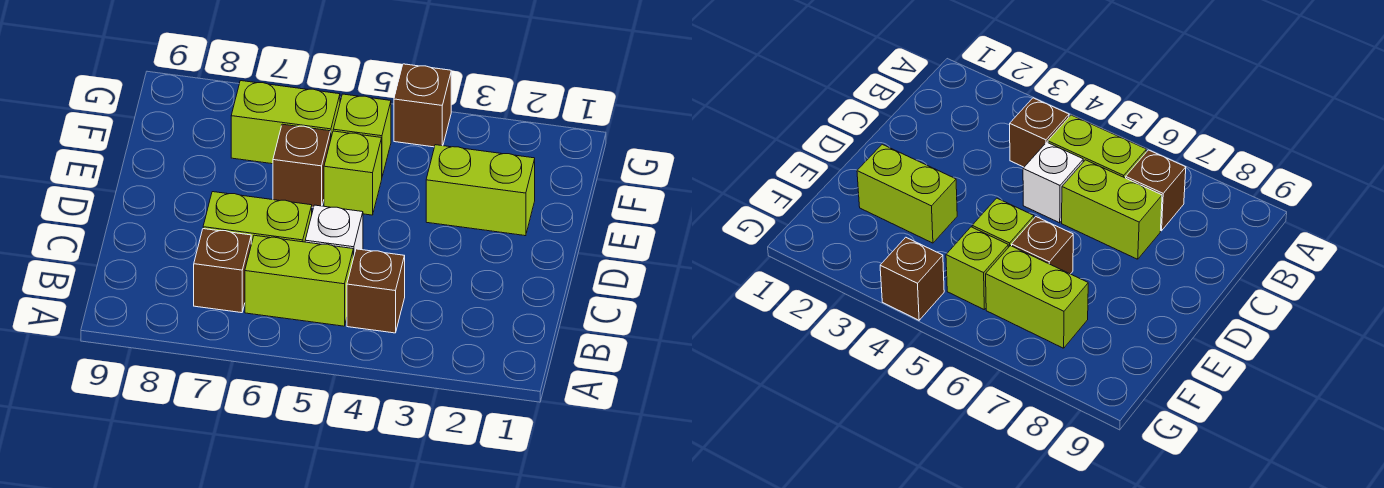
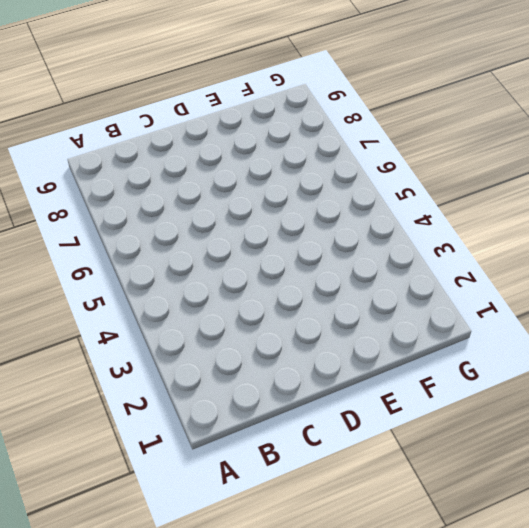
none -> brown 1x1 brick [347,249,405,333]
none -> lime 1x2 brick [245,235,353,326]

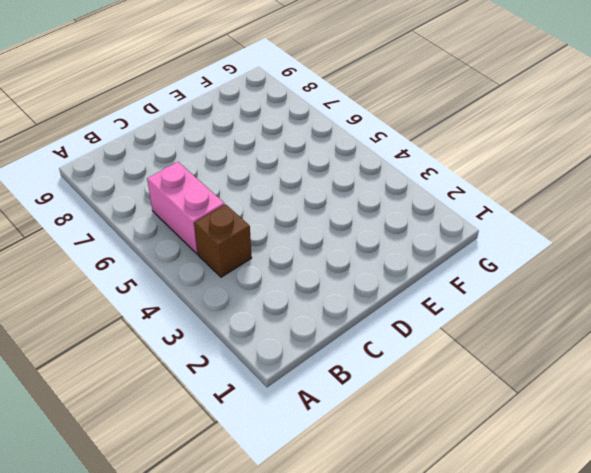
pink 1x2 brick [147,162,225,254] -> lime 1x2 brick [245,235,353,326]
none -> brown 1x1 brick [194,229,251,313]
none -> white 1x1 brick [305,205,363,258]

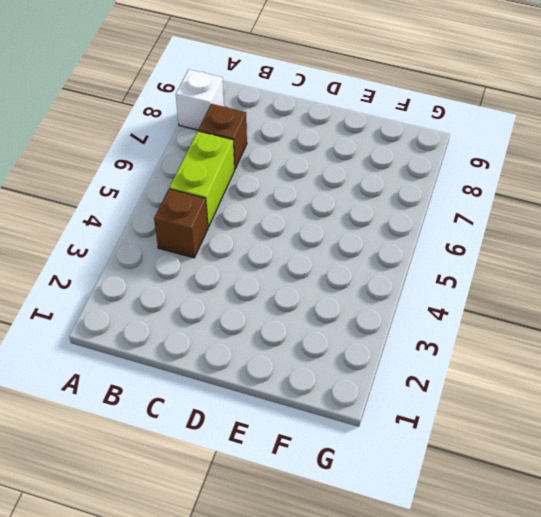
white 1x1 brick [176,69,224,130] -> white 1x1 brick moved to [305,205,363,258]
none -> lime 1x2 brick [203,192,312,244]
none -> lime 1x2 brick [426,145,535,236]

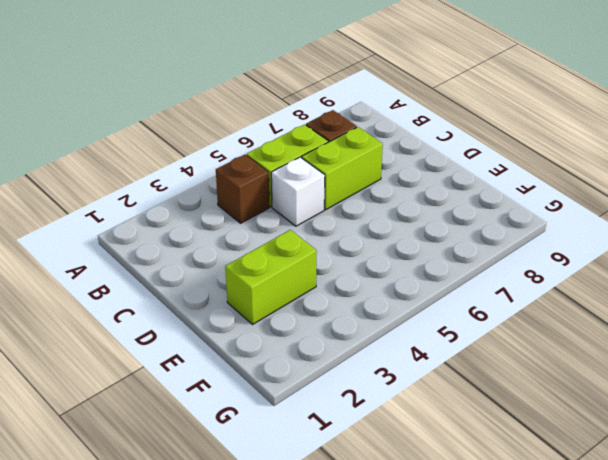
none -> lime 1x1 brick [324,131,382,215]
none -> brown 1x1 brick [273,124,331,207]

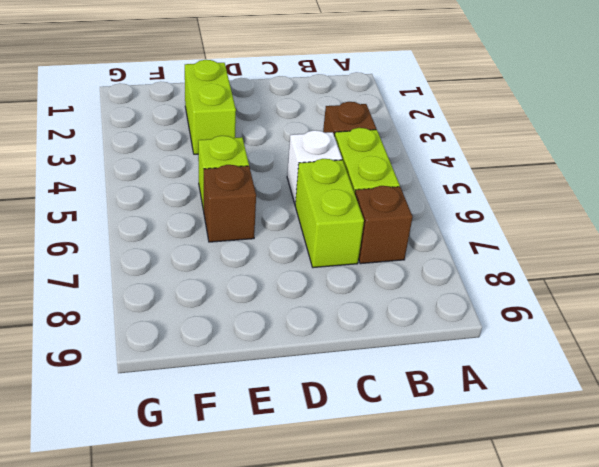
none -> lime 1x1 brick [333,94,391,176]
none -> lime 1x2 brick [231,81,340,164]

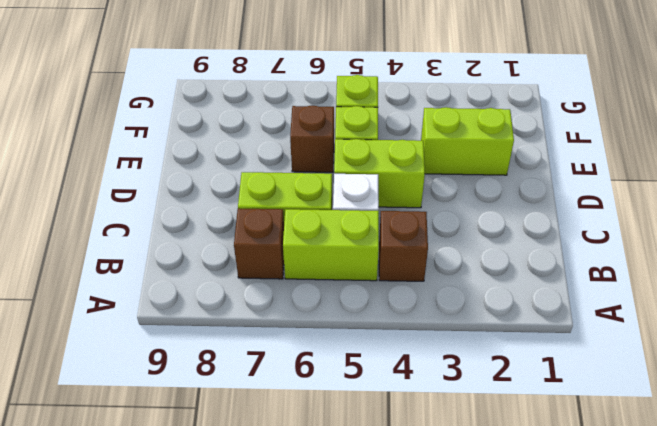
lime 1x2 brick [334,139,425,208] -> lime 1x2 brick moved to [231,81,340,164]
none -> brown 1x1 brick [394,64,451,147]

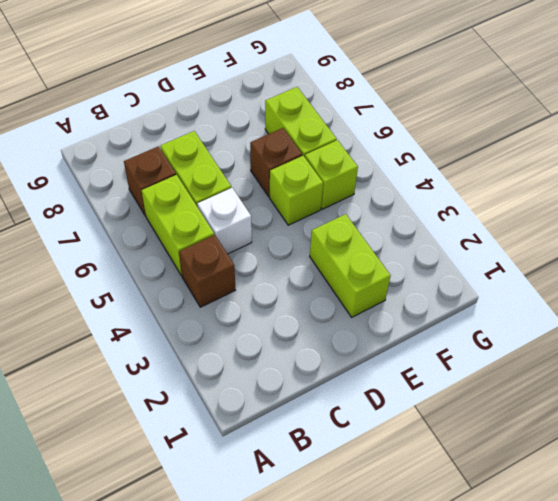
none -> brown 1x1 brick [394,64,451,147]

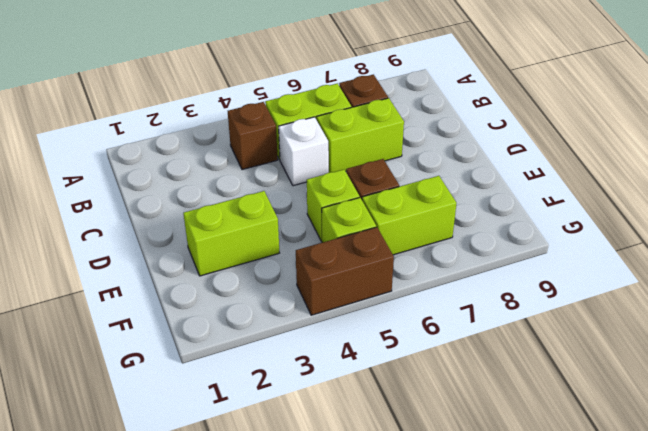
brown 1x2 brick [296,227,394,315] -> brown 1x1 brick [394,64,451,147]

